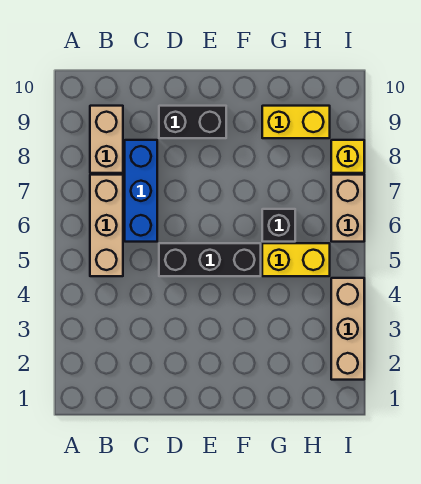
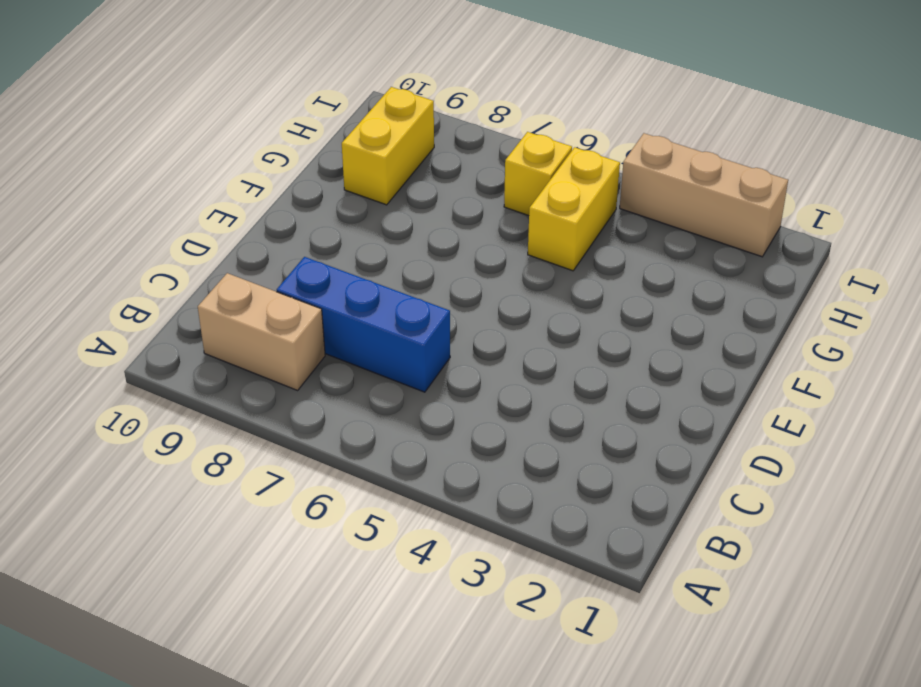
yellow 1x1 brick [504,132,572,216] -> yellow 1x1 brick moved to [331,140,364,173]
none -> tan 1x3 brick [90,175,123,276]
none -> black 1x3 brick [159,243,261,276]

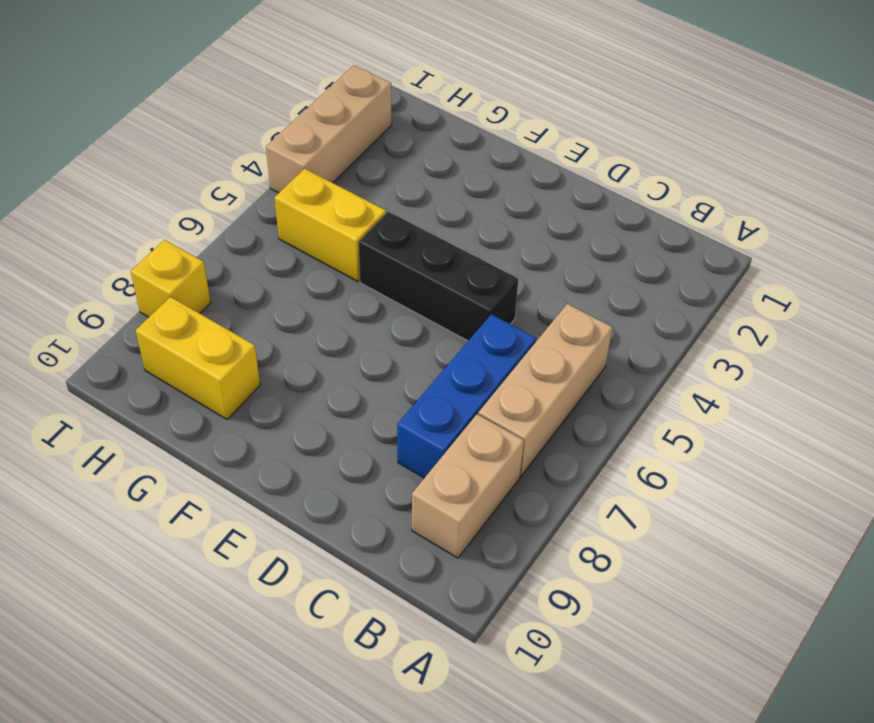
none -> black 1x2 brick [159,106,226,138]
none -> black 1x1 brick [262,209,295,242]

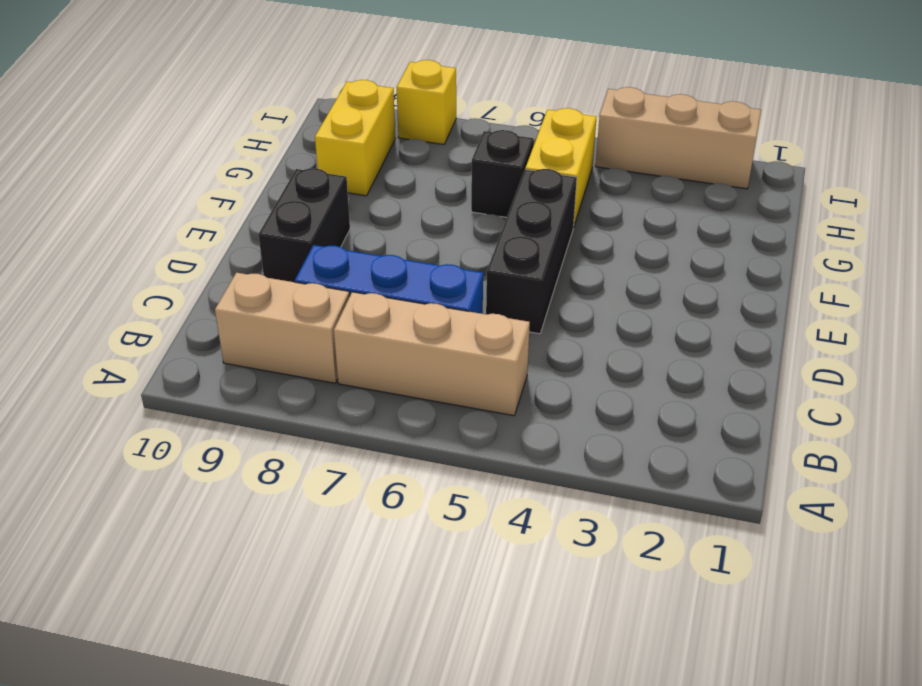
none -> tan 1x2 brick [331,175,364,242]

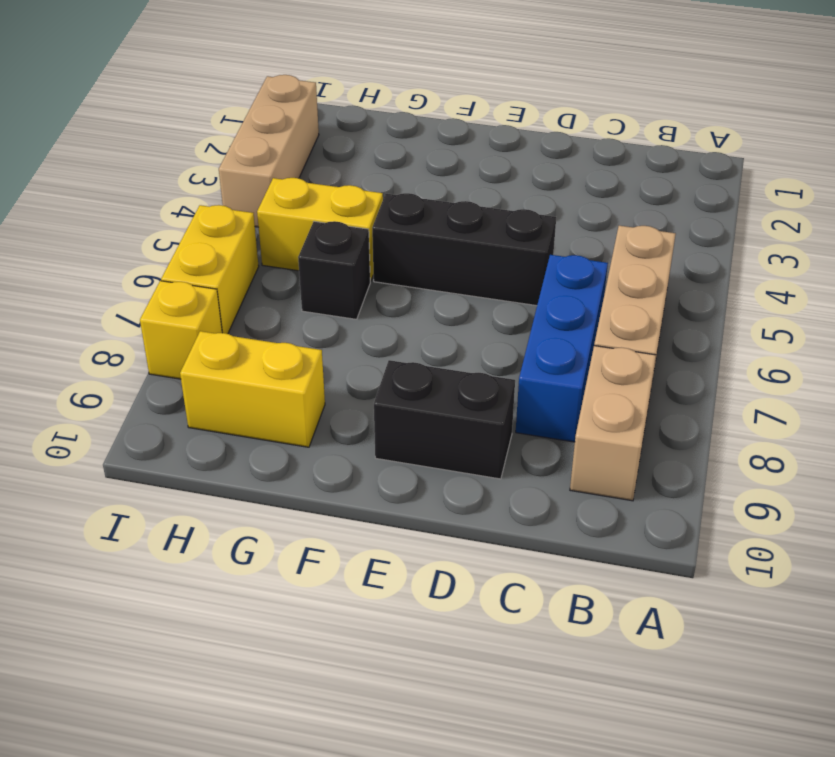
yellow 1x2 brick [161,205,259,334] -> tan 1x2 brick [331,175,364,242]

